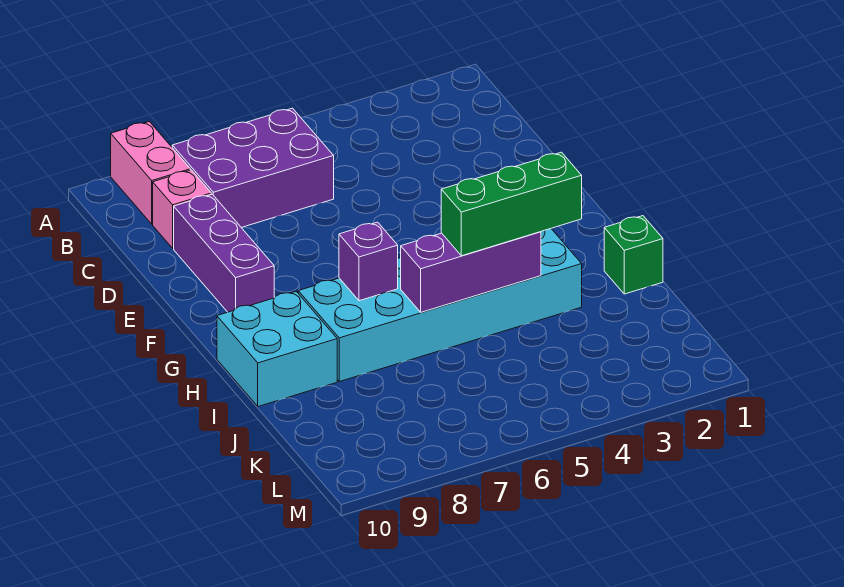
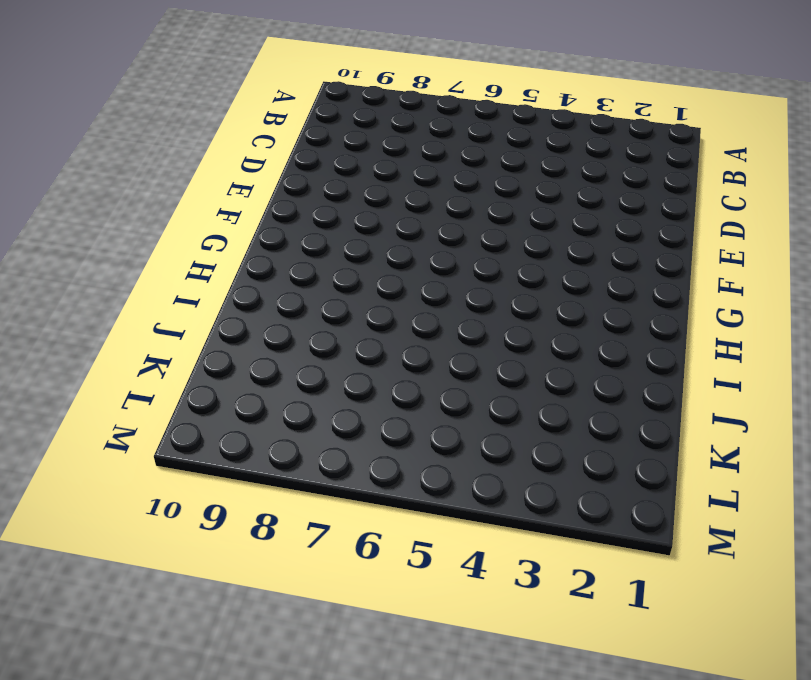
none -> pink 1x2 brick [111,122,190,224]
none -> purple 2x3 brick [172,108,334,228]

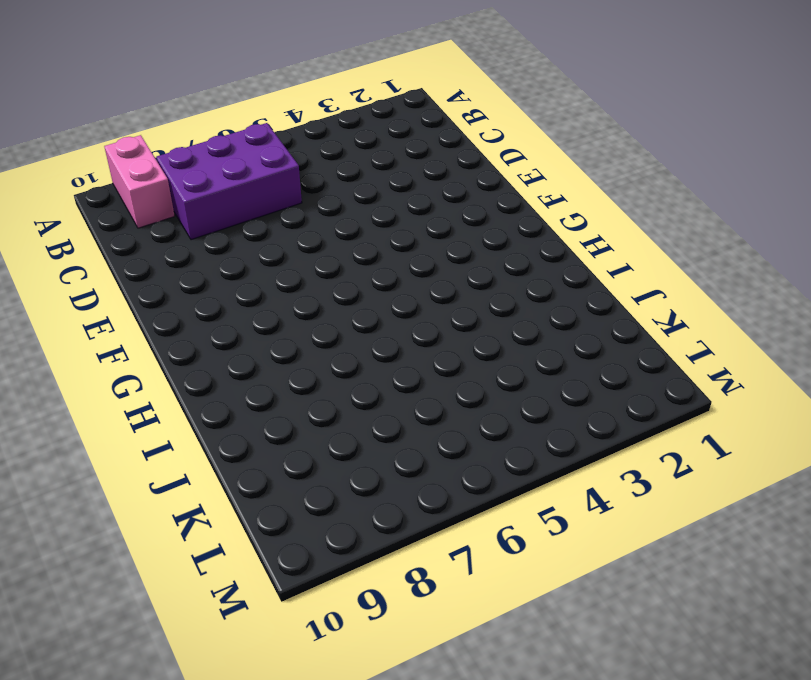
none -> pink 1x1 brick [153,170,211,248]
none -> purple 1x3 brick [174,194,274,312]

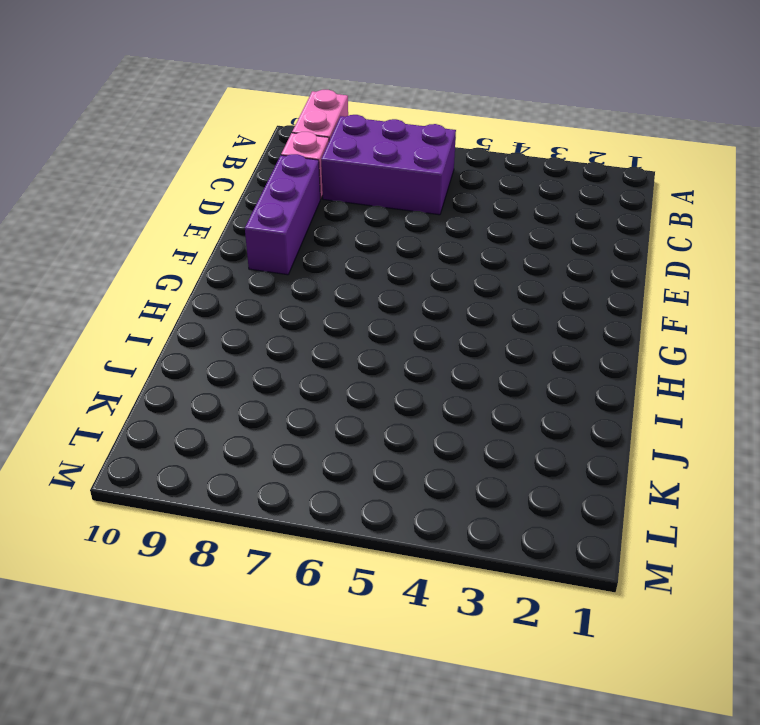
none -> cyan 2x6 brick [298,229,582,382]
none -> cyan 2x2 brick [217,292,337,407]

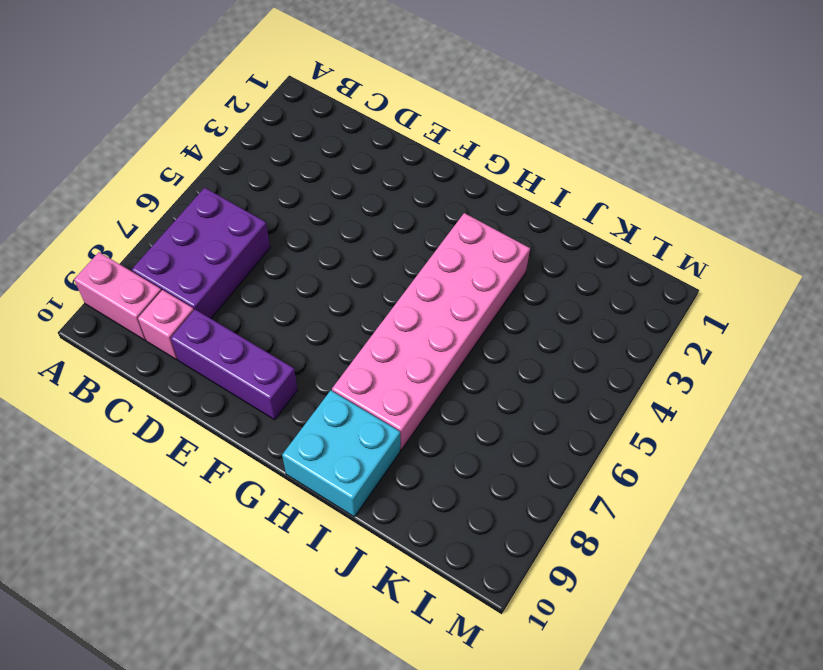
pink 2x6 brick [332,213,530,450] -> cyan 2x6 brick [298,229,582,382]
none -> green 1x1 brick [604,216,663,294]
none -> purple 1x1 brick [339,222,398,301]

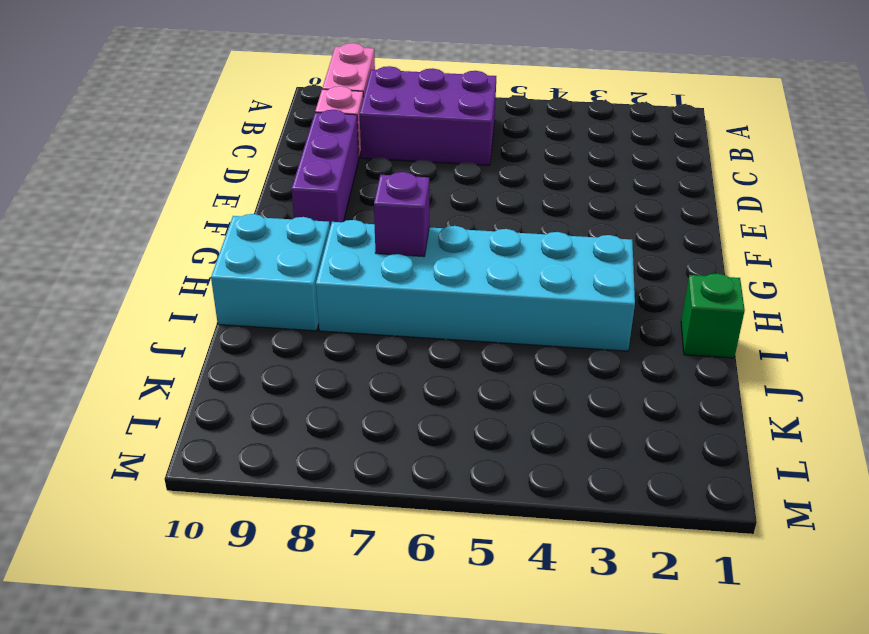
none -> purple 1x3 brick [401,232,541,312]
none -> green 1x3 brick [441,152,582,256]

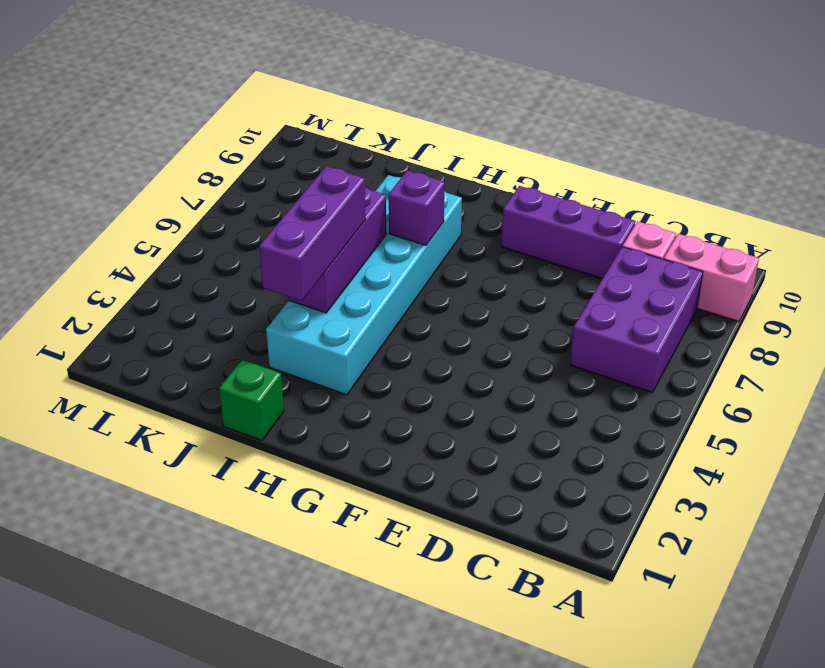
purple 1x3 brick [259,166,366,301] -> green 1x3 brick [441,152,582,256]
none -> cyan 2x2 brick [217,292,337,407]

